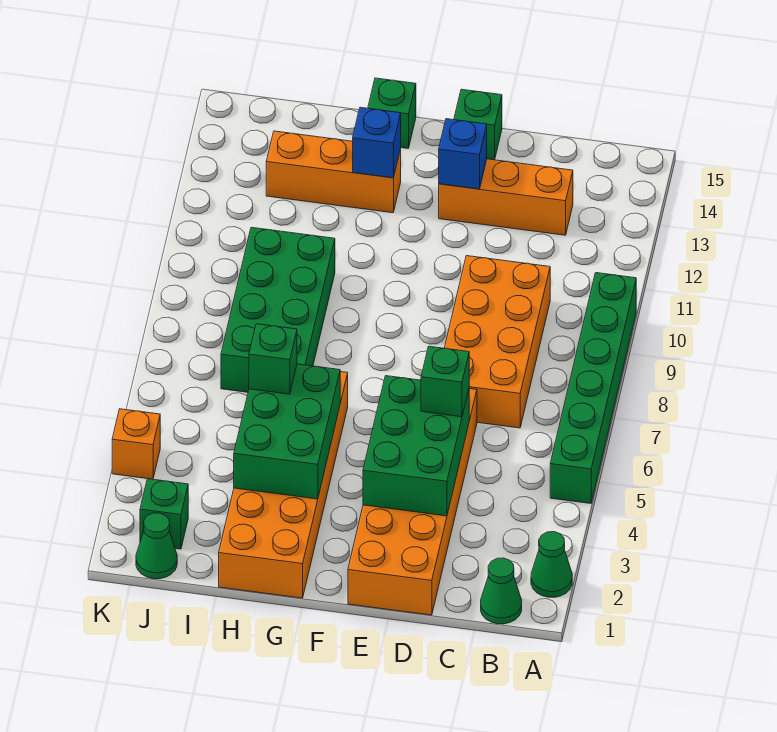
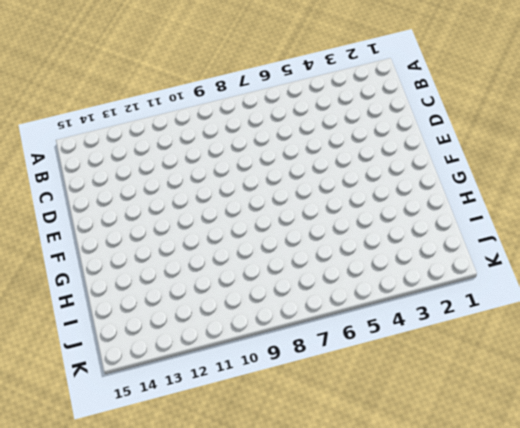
none -> green 1x1 cone [531,532,572,597]
none -> green 1x6 brick [550,273,636,504]
none -> green 1x1 cone [481,558,522,624]

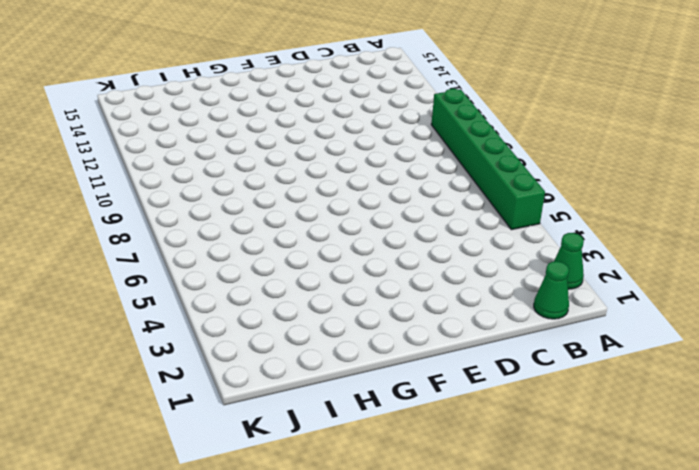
none -> orange 2x4 brick [445,256,550,428]
none -> orange 1x3 brick [439,159,573,235]
none -> orange 2x6 brick [348,388,477,615]

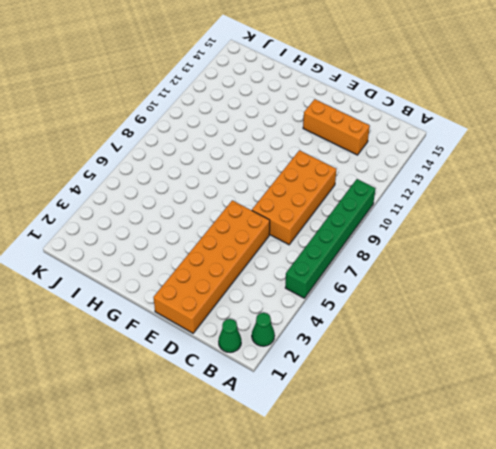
none -> green 1x1 brick [454,89,502,160]
none -> orange 2x6 brick [219,372,348,598]
none -> orange 1x3 brick [266,131,401,213]

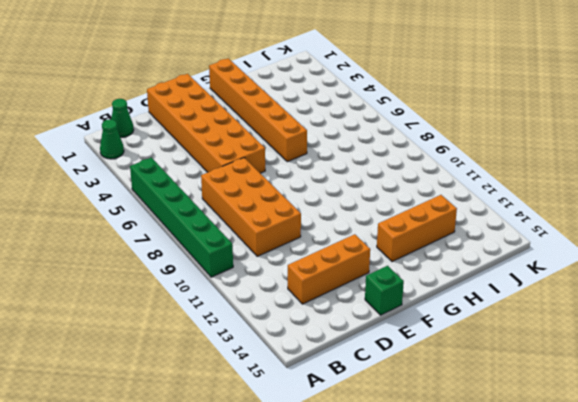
orange 1x6 brick [209,58,307,162] -> orange 2x6 brick [219,372,348,598]
none -> green 1x1 brick [368,78,416,148]
none -> green 2x4 brick [221,227,335,392]
none -> green 1x1 cone [136,513,177,579]

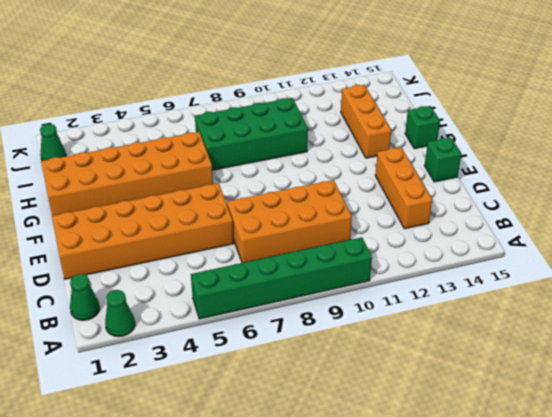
none -> green 1x1 brick [140,479,188,549]
none -> orange 1x1 brick [112,409,160,479]
none -> green 2x3 brick [363,376,469,516]

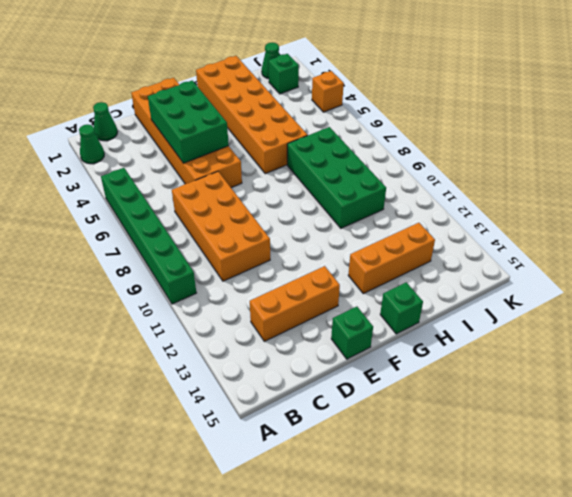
none -> blue 1x1 brick [439,119,487,189]
none -> green 2x3 brick [234,364,340,499]
none -> blue 1x1 brick [353,107,401,178]

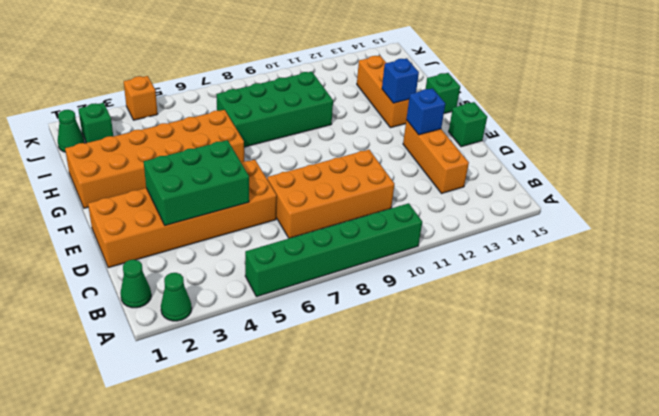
none -> green 2x3 brick [234,364,340,499]
none -> green 1x1 brick [421,346,469,417]
none -> green 1x1 brick [249,324,297,394]

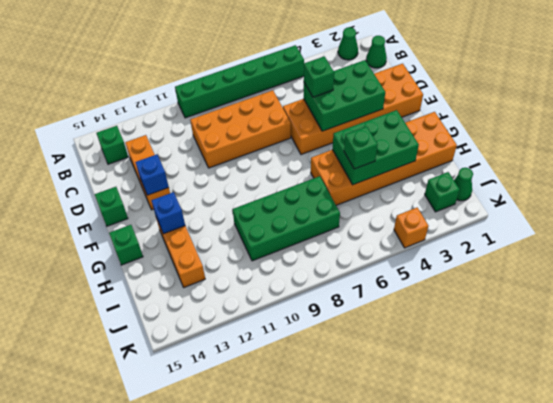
green 1x1 brick [96,126,128,164] -> none

